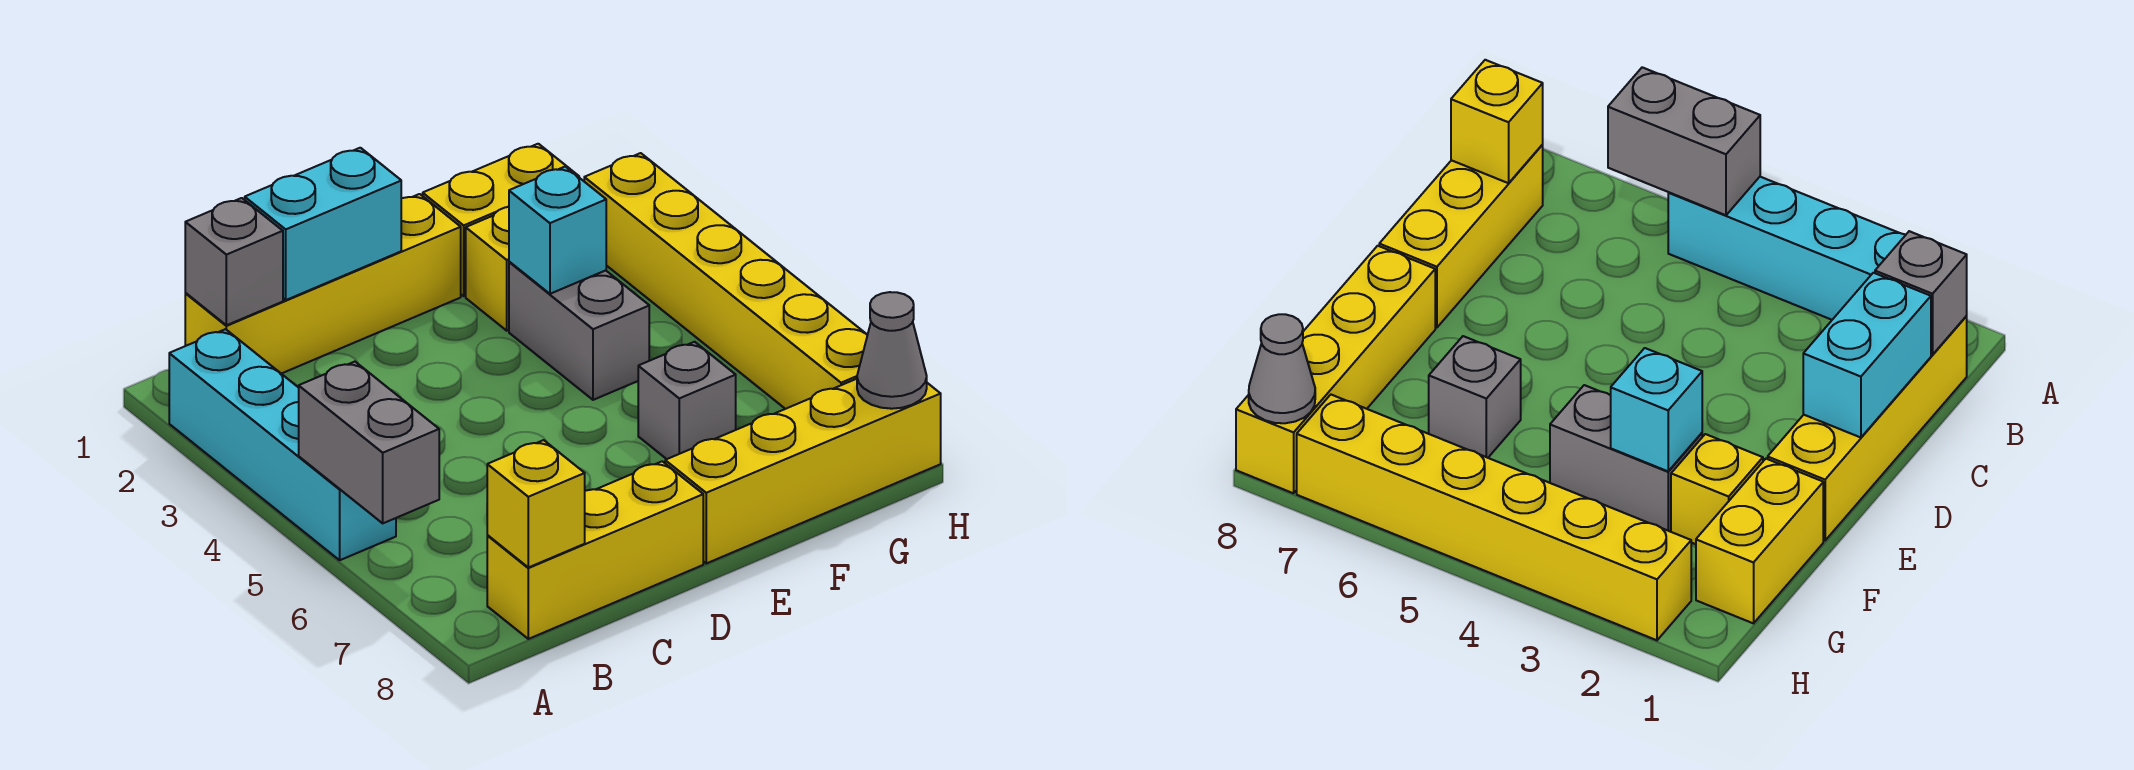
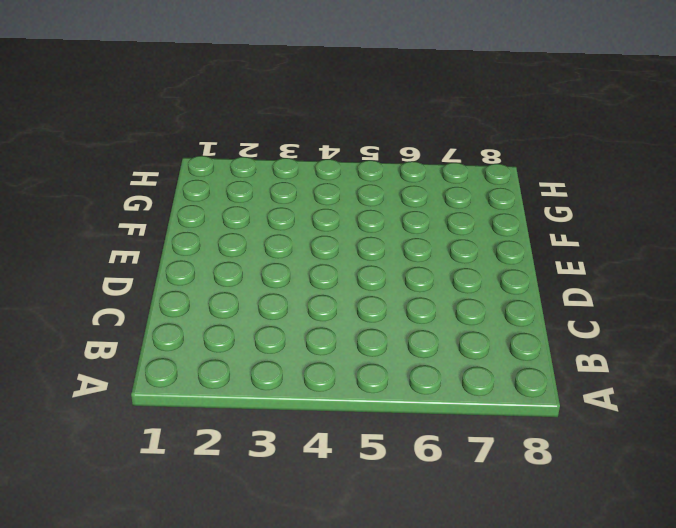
none -> cyan 1x4 brick [169,329,396,560]
none -> yellow 1x4 brick [185,194,461,374]
none -> yellow 1x3 brick [487,461,703,639]

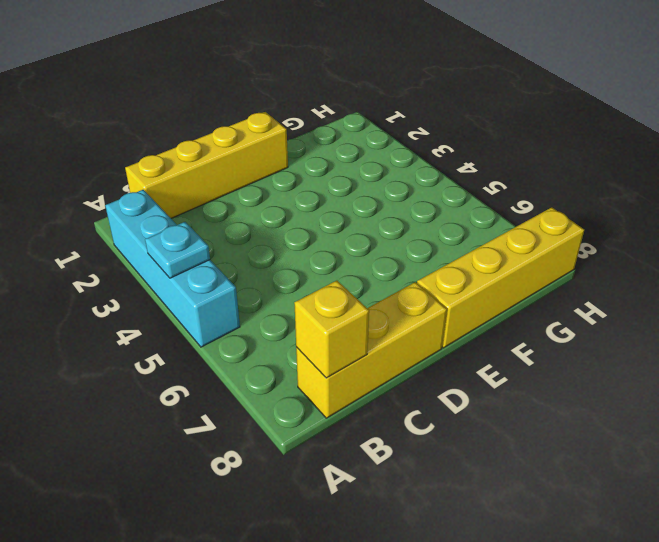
cyan 1x1 plate [145,222,210,278] -> none
none -> yellow 1x2 brick [423,144,579,296]
none -> yellow 1x1 brick [466,207,509,331]
none -> grey 1x2 brick [509,262,649,400]

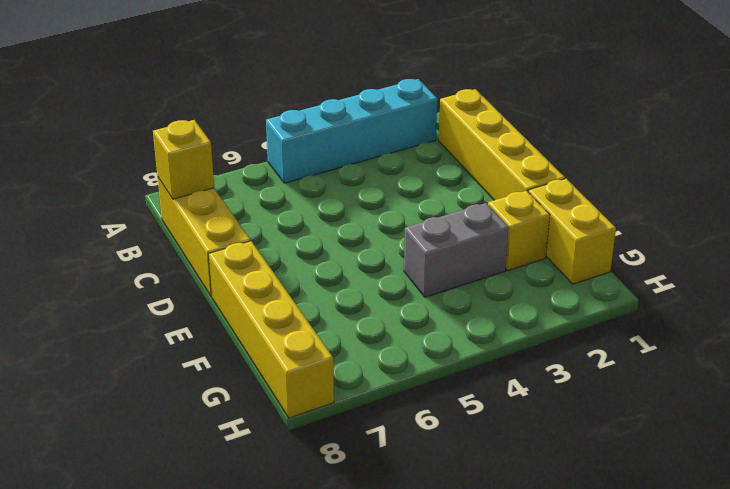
none -> grey 1x1 brick [638,342,736,459]
none -> yellow 1x6 brick [584,153,867,409]
none -> grey 1x2 brick [299,362,439,523]

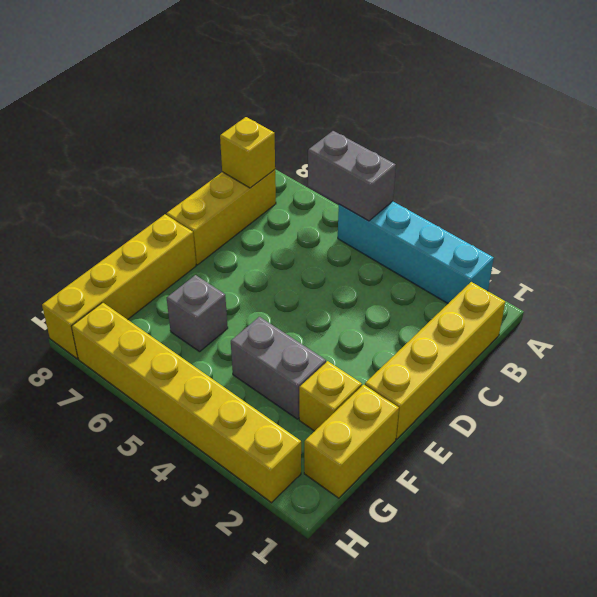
none -> grey 1x1 brick [185,198,283,325]
none -> cyan 1x2 brick [245,148,401,300]
none -> cyan 1x1 brick [509,167,606,294]

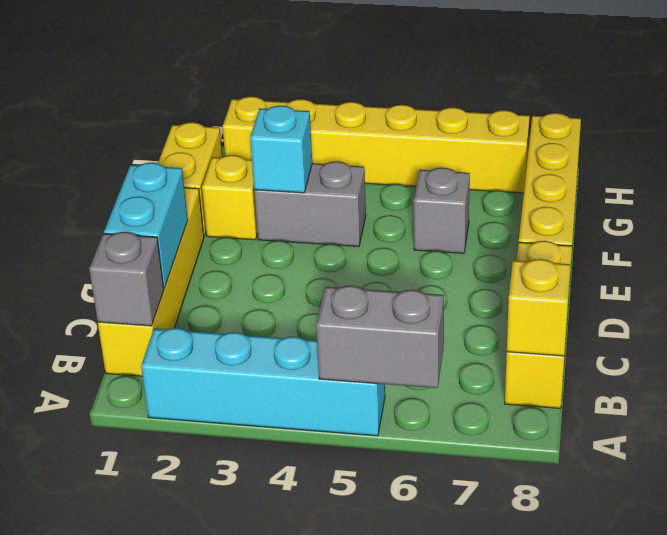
none -> grey 1x1 cone [857,292,927,409]

